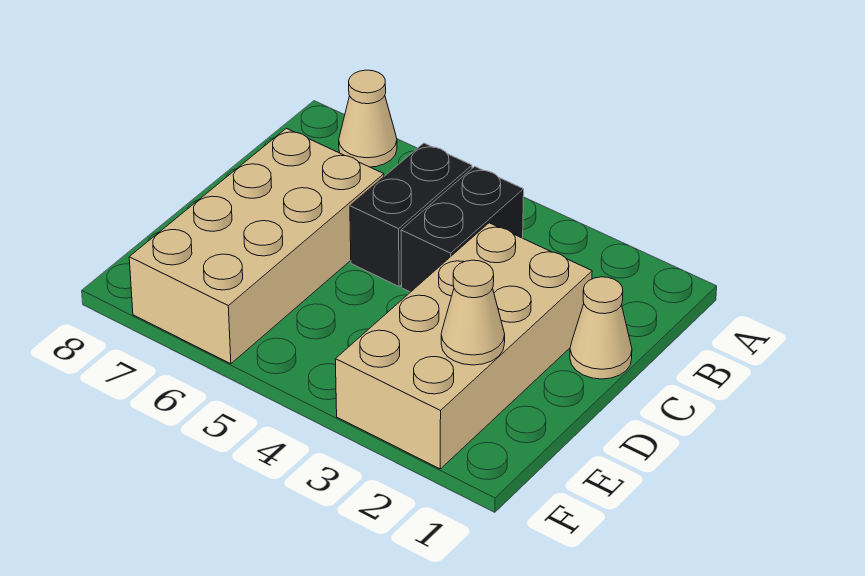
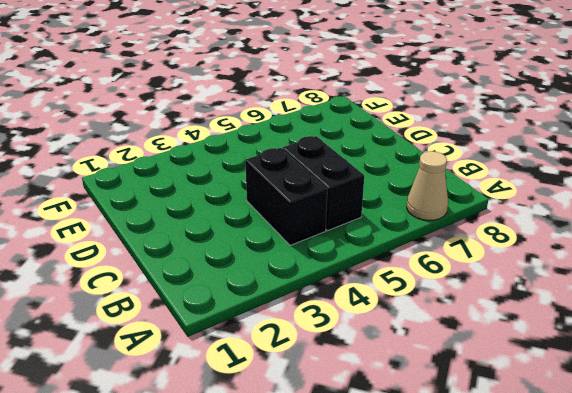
none -> tan 1x1 cone [570,277,632,379]
none -> tan 2x4 brick [335,223,592,469]

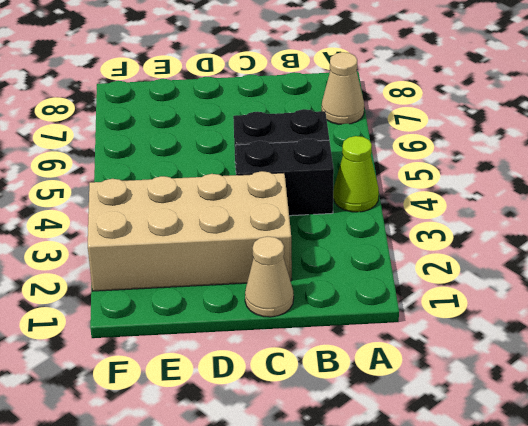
lime 1x1 cone [333,136,379,212] -> none
none -> tan 2x4 brick [129,128,384,364]
none -> tan 1x1 cone [441,260,505,365]

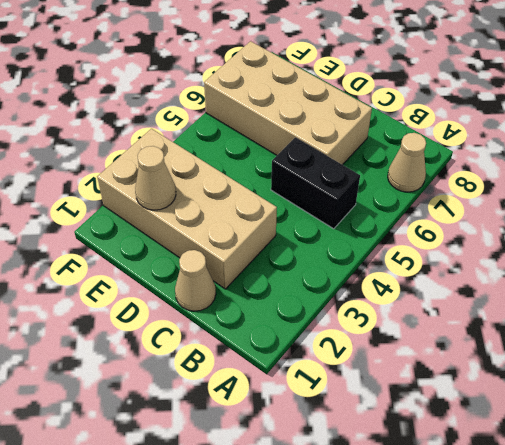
none -> black 1x2 brick [401,166,524,292]

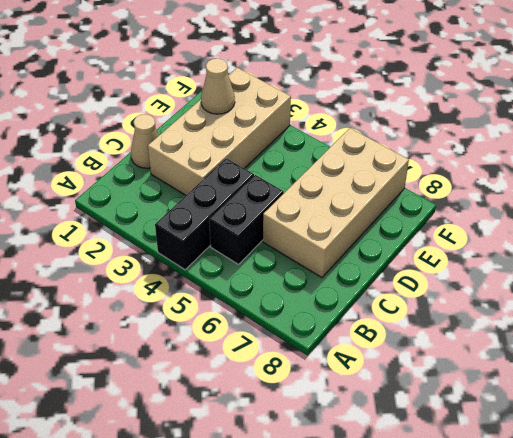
black 1x3 brick [155,158,254,270] -> black 1x2 brick [401,166,524,292]
none -> tan 1x1 cone [339,70,397,167]

